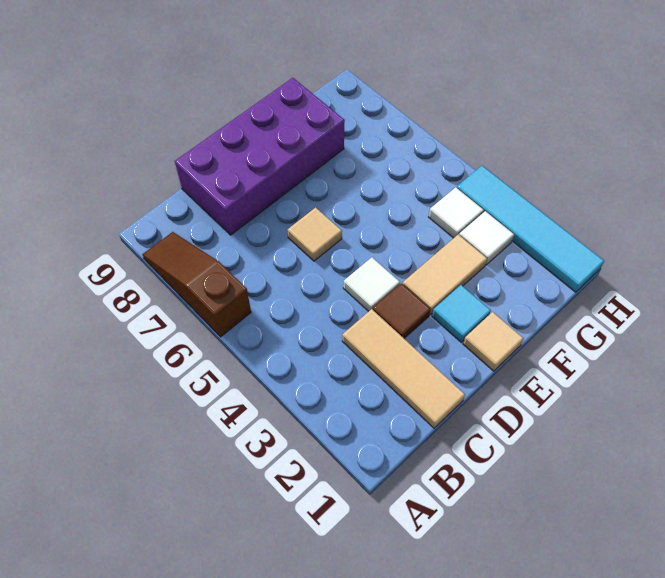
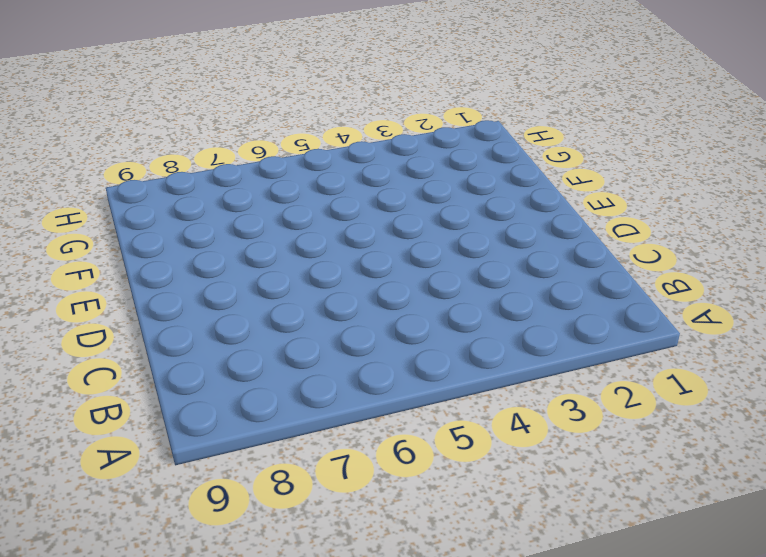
none -> brown 1x3 slope [142,232,251,337]
none -> tan 1x3 tile [342,309,465,428]
none -> purple 2x4 brick [175,78,345,235]

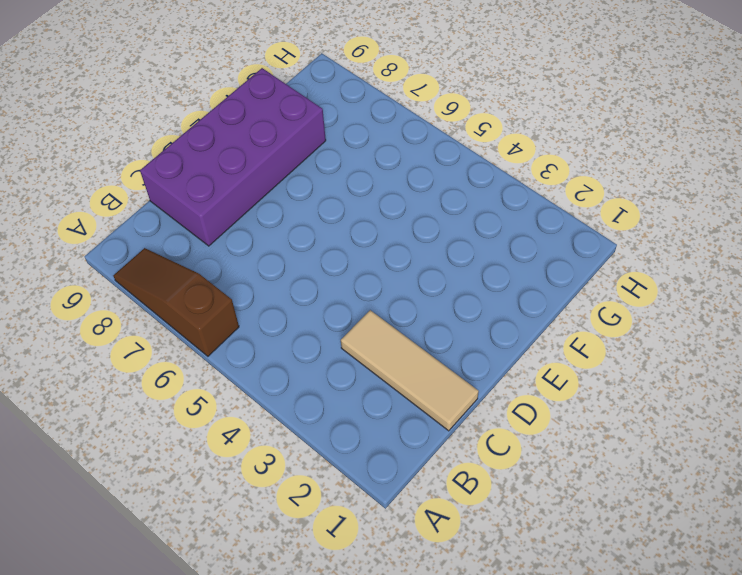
none -> brown 1x1 tile [373,284,431,338]
none -> white 1x1 tile [343,257,400,312]
none -> tan 1x1 tile [288,207,342,261]

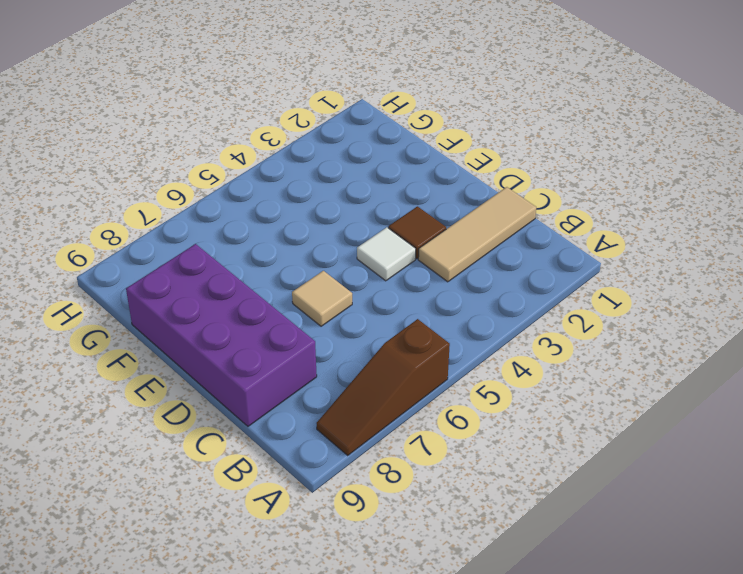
none -> tan 1x1 tile [463,312,524,371]
none -> cyan 1x1 tile [432,285,491,343]
none -> tan 1x2 tile [403,235,487,315]

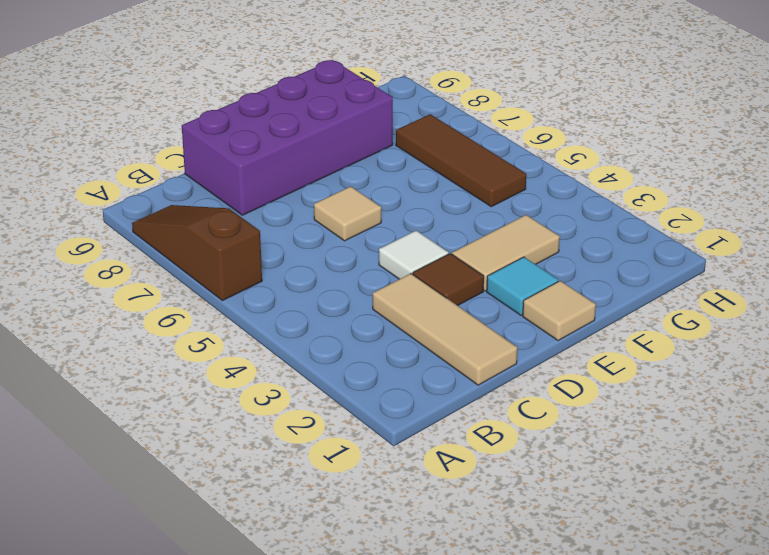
brown 1x3 tile [396,114,526,207] -> none
none -> white 1x1 tile [459,211,514,265]
none -> white 1x1 tile [429,187,484,238]
none -> cyan 1x4 tile [457,166,604,292]

